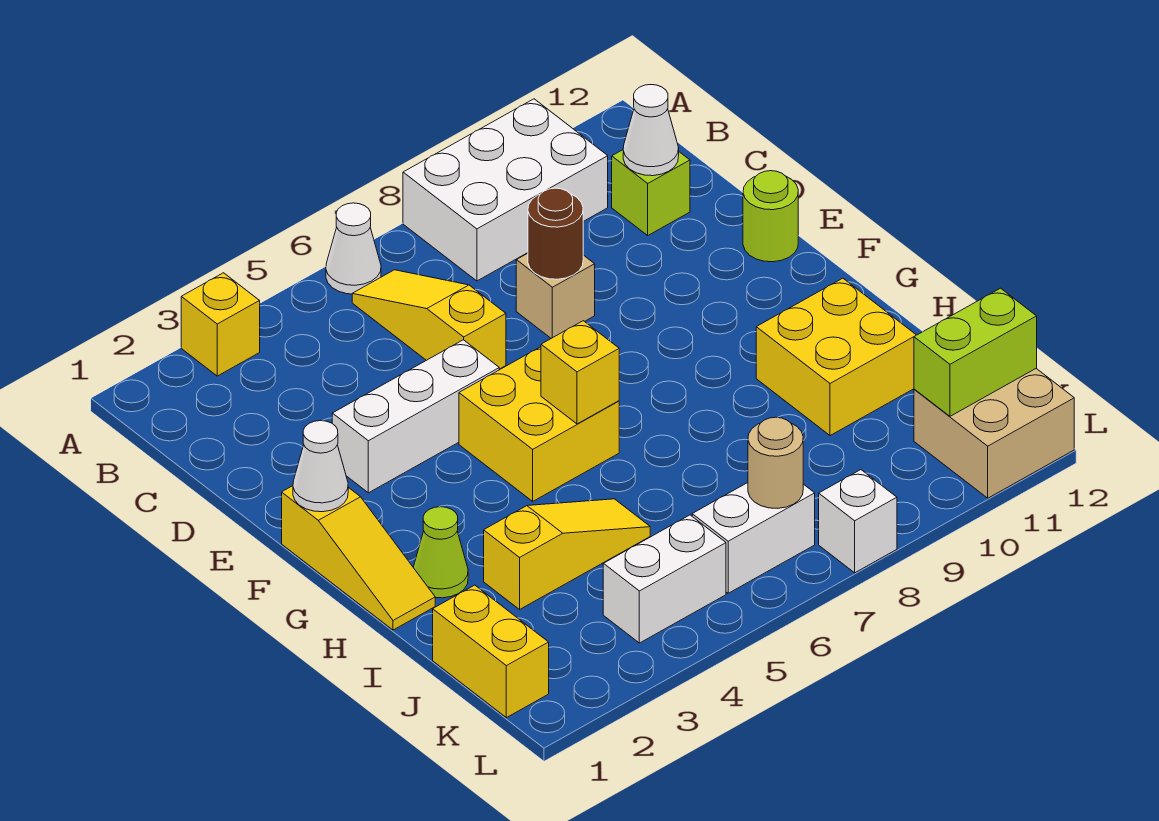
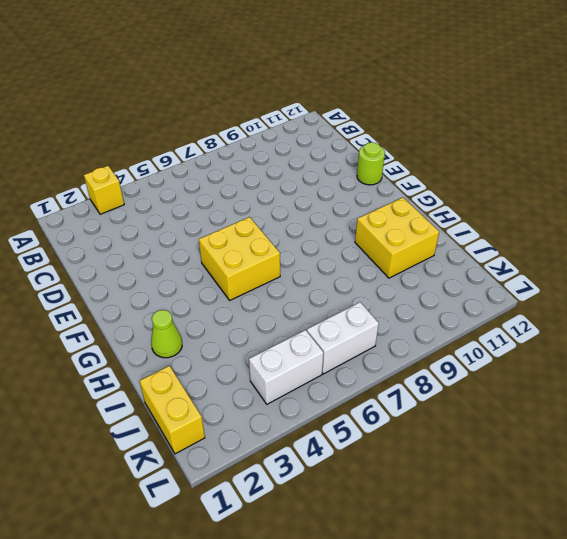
none -> white 1x1 cone [326,203,381,294]
none -> white 2x3 brick [403,99,608,281]
none -> yellow 1x3 slope [352,270,506,369]

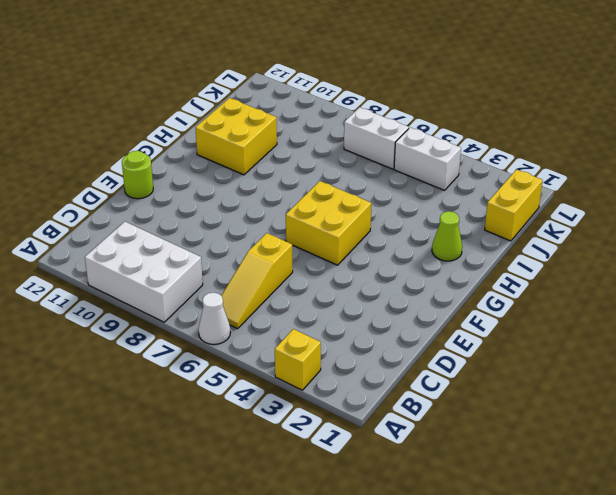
none -> lime 1x1 brick [612,150,690,235]
none -> tan 1x1 brick [516,253,595,338]
none -> white 1x3 brick [332,340,499,493]

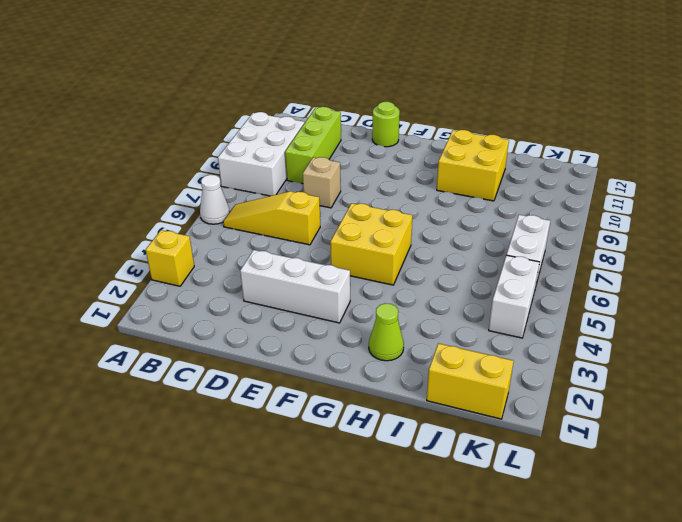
lime 1x3 brick [285,107,341,184] -> lime 1x1 brick [612,150,690,235]
white 1x3 brick [240,250,350,323] -> white 1x3 brick turned to [332,340,499,493]
none -> yellow 1x3 slope [282,486,435,630]
none -> yellow 1x3 slope [484,499,650,609]
none -> tan 2x2 brick [914,369,1074,498]

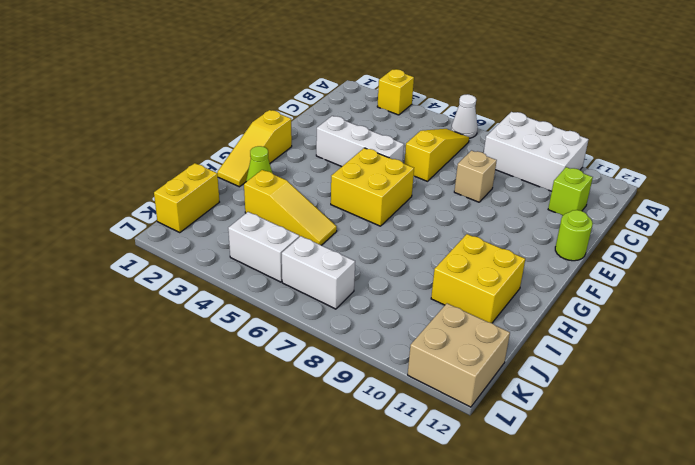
none -> white 1x1 brick [819,470,897,573]
none -> white 1x1 cone [623,85,679,176]
none -> brown 1x1 round brick [528,188,583,279]

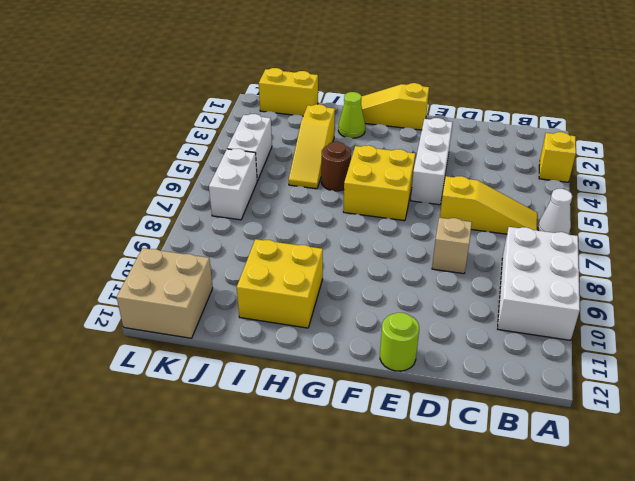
brown 1x1 round brick [321,142,351,191] -> brown 1x1 round brick moved to [528,188,583,279]
none -> lime 1x1 brick [612,150,690,235]
none -> white 1x1 brick [819,470,897,573]
none -> white 1x1 cone [623,85,679,176]

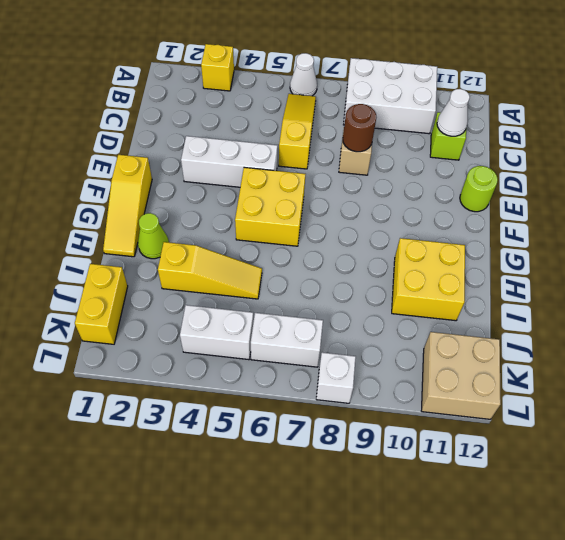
none -> white 1x1 cone [293,421,348,512]
none -> yellow 1x1 brick [541,321,619,424]
none -> tan 1x1 round brick [748,417,803,508]

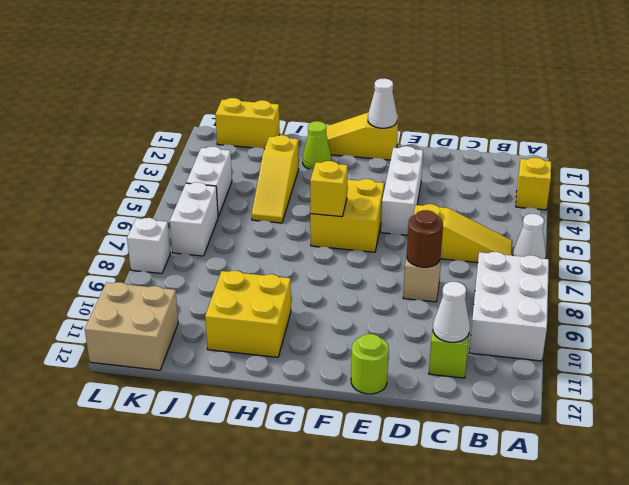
none -> tan 1x1 round brick [748,417,803,508]
none -> lime 1x2 brick [914,288,1037,416]

